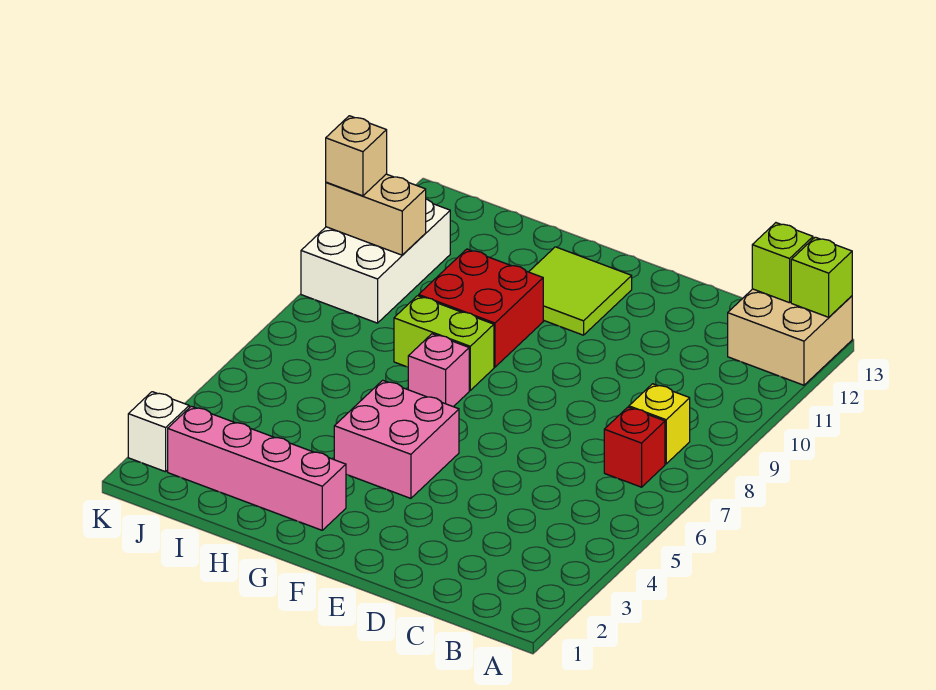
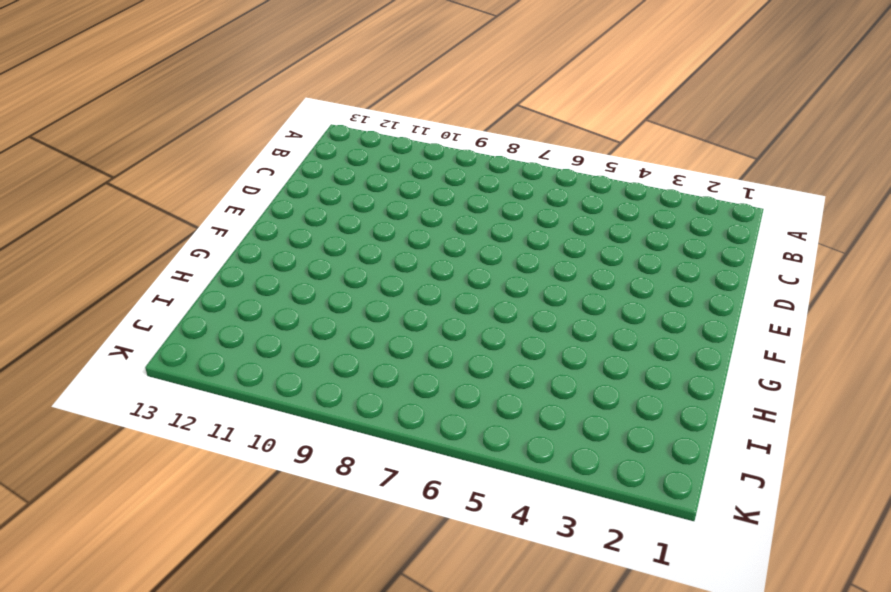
none -> tan 2x2 brick [728,289,852,385]
none -> red 1x1 brick [604,407,665,487]
none -> yellow 1x1 brick [629,384,690,464]

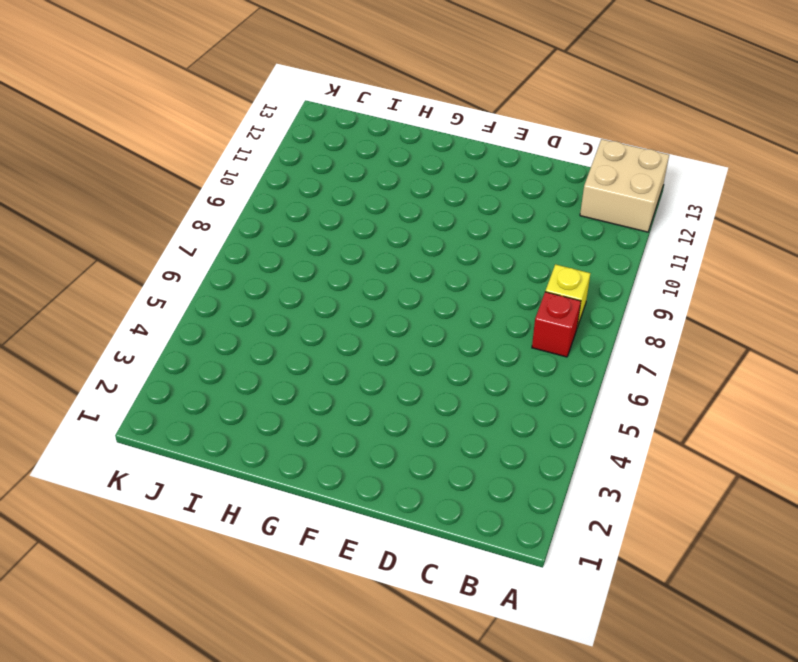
none -> pink 2x2 brick [334,380,459,498]
none -> lime 2x2 tile [529,247,632,335]
none -> pink 1x4 brick [168,406,346,530]

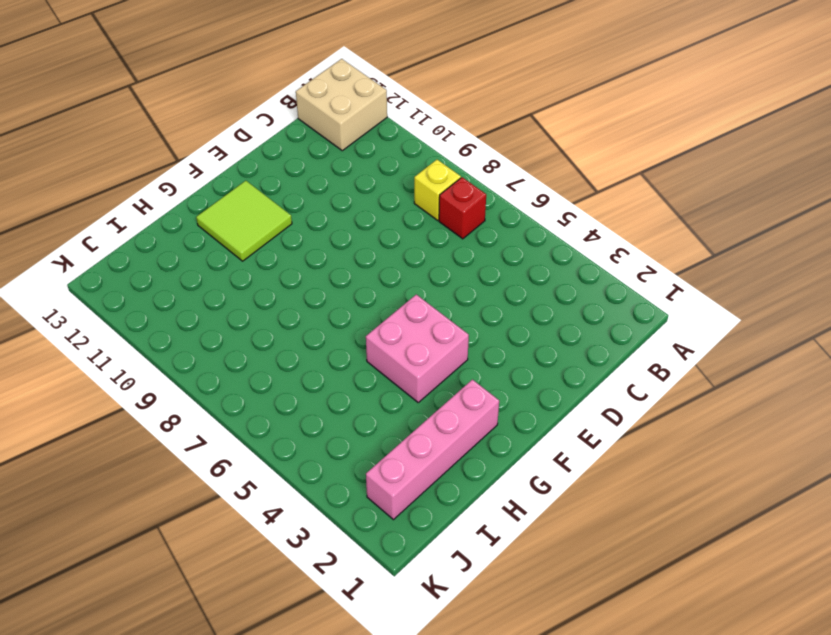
none -> pink 1x1 brick [408,334,469,407]
none -> lime 1x2 brick [394,296,494,390]
none -> red 2x2 brick [419,249,543,367]

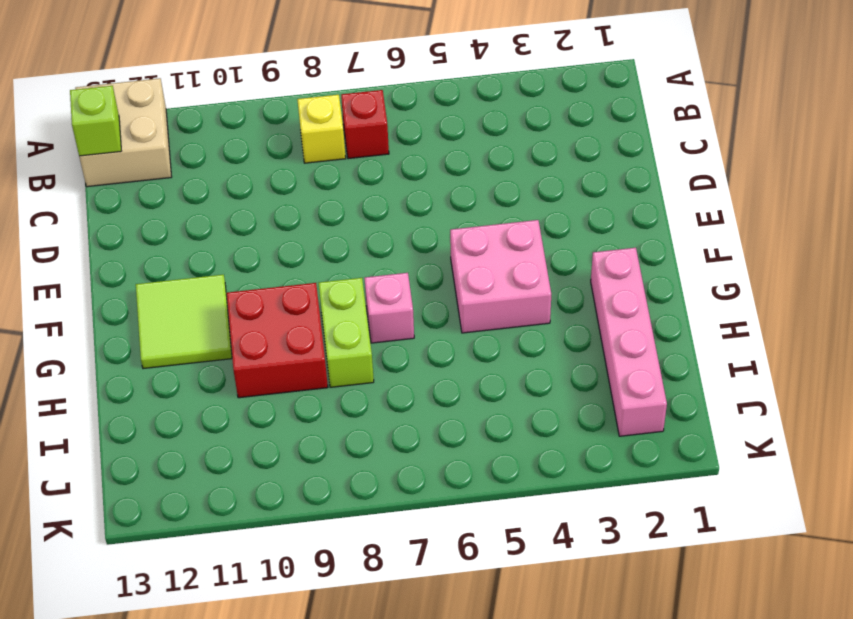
none -> white 2x3 brick [301,199,450,323]
none -> white 1x1 brick [128,392,189,472]
none -> lime 1x1 brick [791,237,852,317]

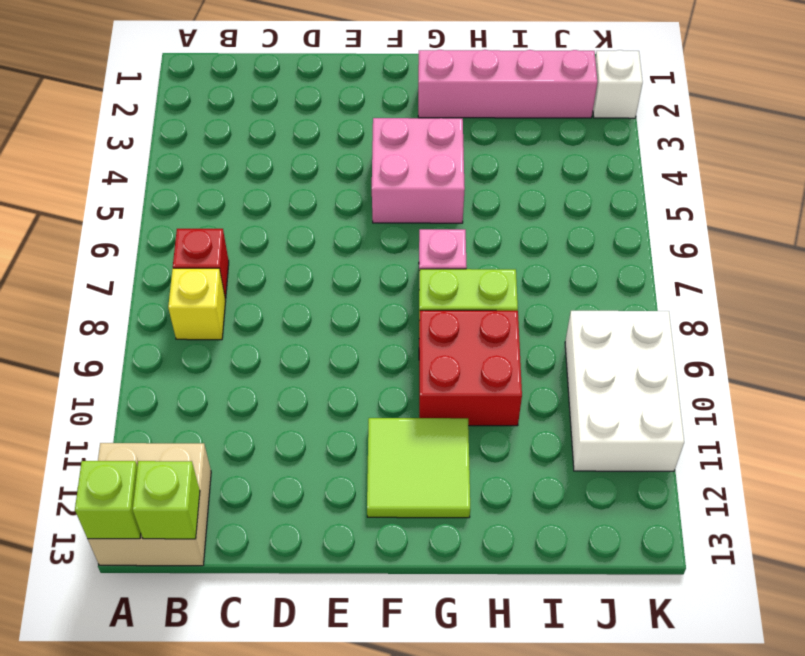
none -> tan 1x2 brick [326,174,426,255]
none -> tan 1x1 brick [326,116,387,196]

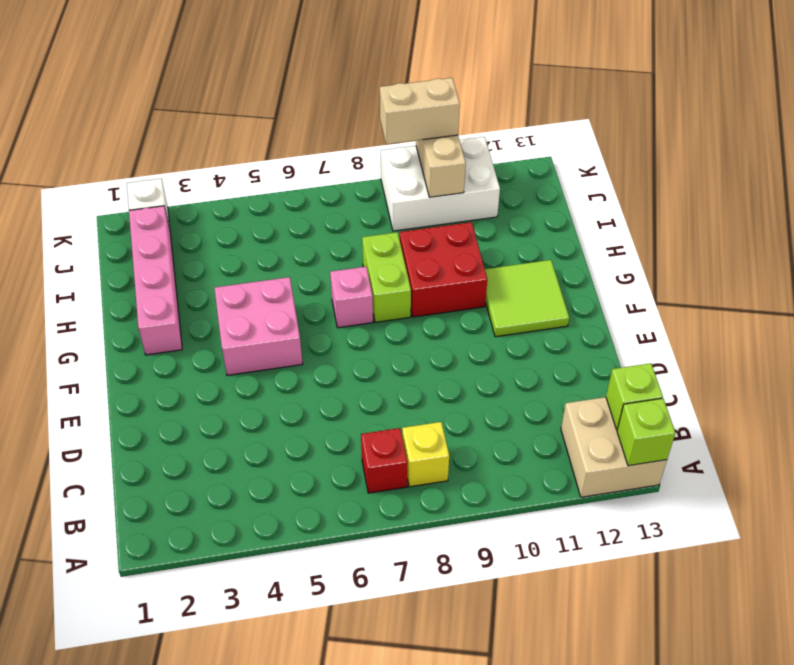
tan 1x2 brick [380,78,460,144] -> tan 1x1 brick [326,116,387,196]

